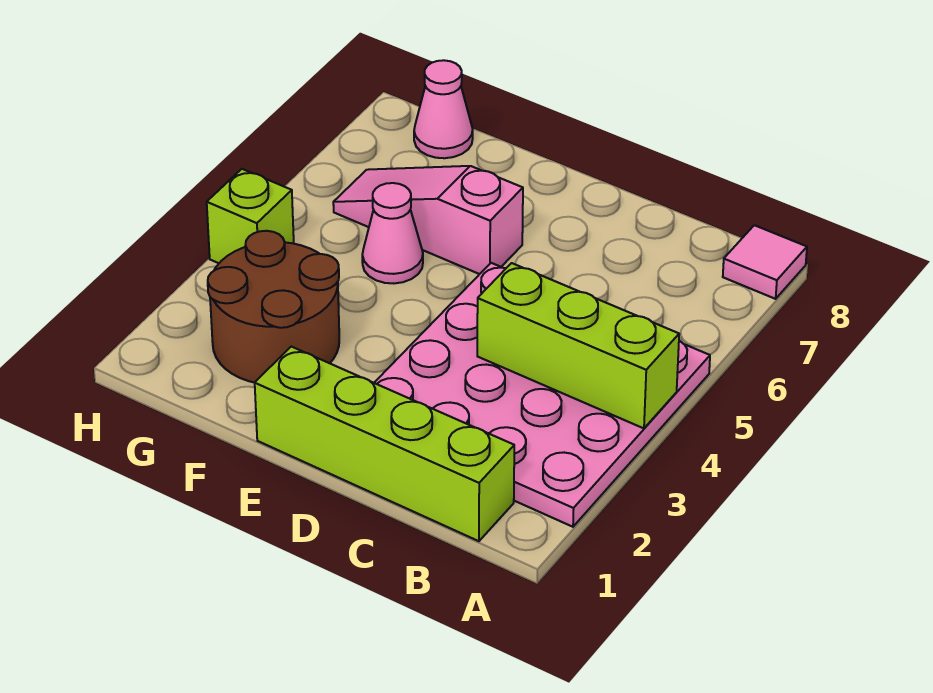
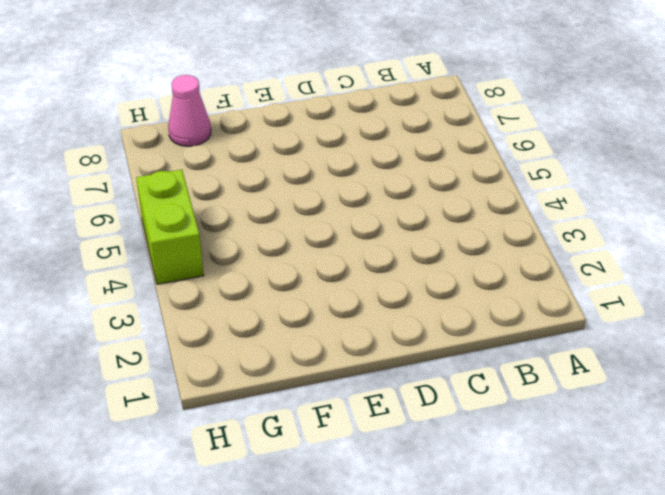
lime 1x2 brick [136,170,204,284] -> lime 1x1 brick [207,169,294,263]
none -> pink 4x4 plate [374,263,710,527]
none -> pink 1x1 tile [723,225,807,299]

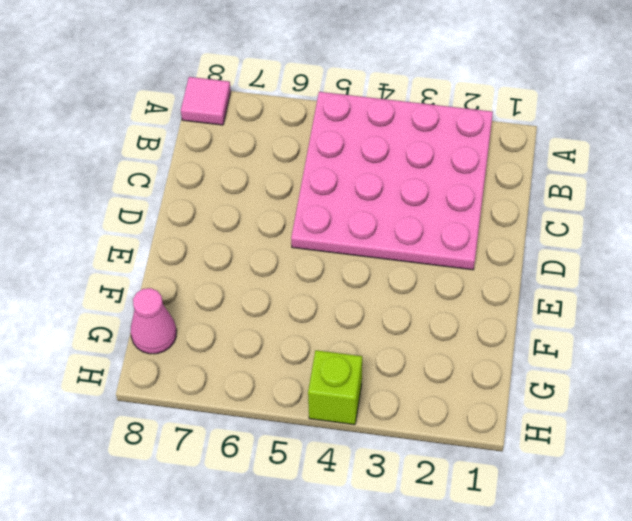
none -> lime 1x4 brick [255,347,514,541]
none -> pink 1x3 slope [333,166,523,274]

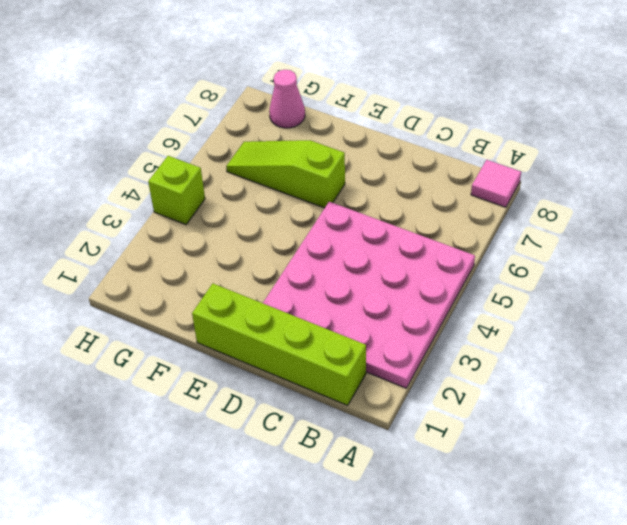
lime 1x3 slope [226,140,345,208] -> pink 1x3 slope [333,166,523,274]
none -> brown 2x2 round brick [208,231,339,383]
none -> pink 1x1 cone [362,183,423,283]

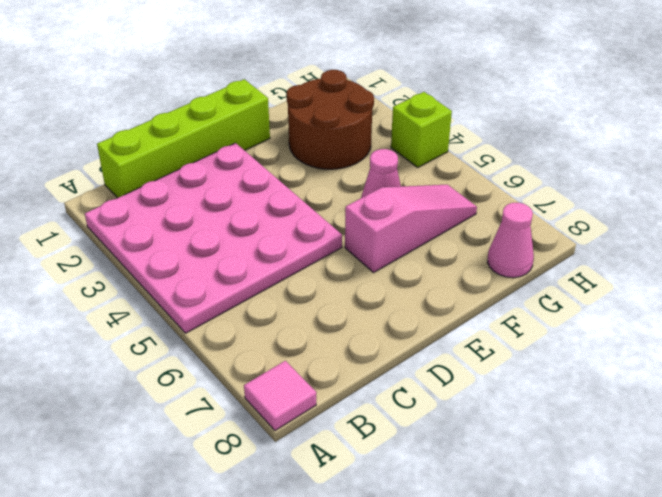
none -> lime 1x3 brick [477,263,679,428]

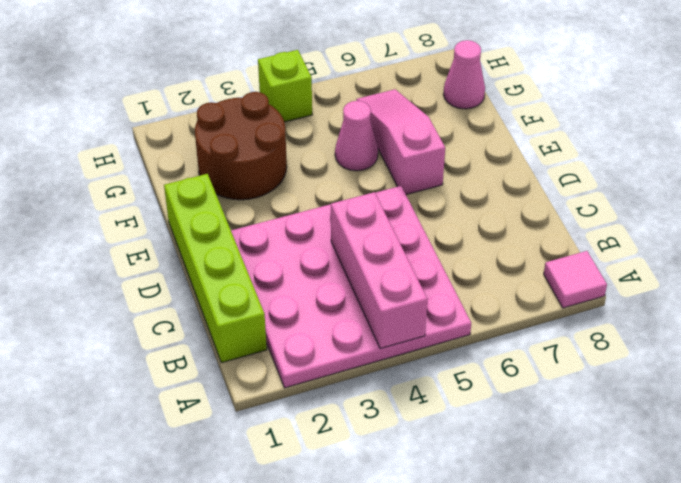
pink 1x3 brick [331,192,428,349] -> lime 1x3 brick [477,263,679,428]

